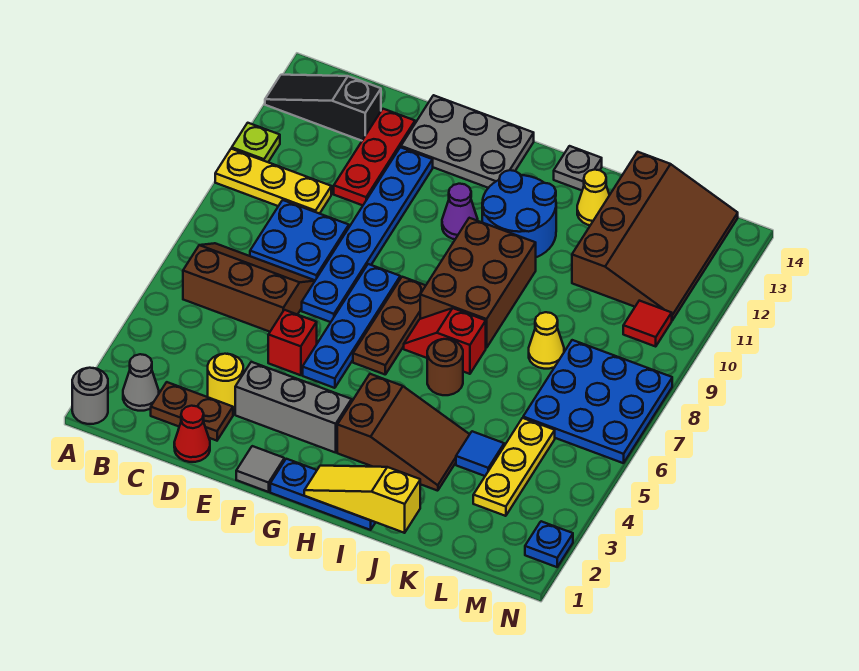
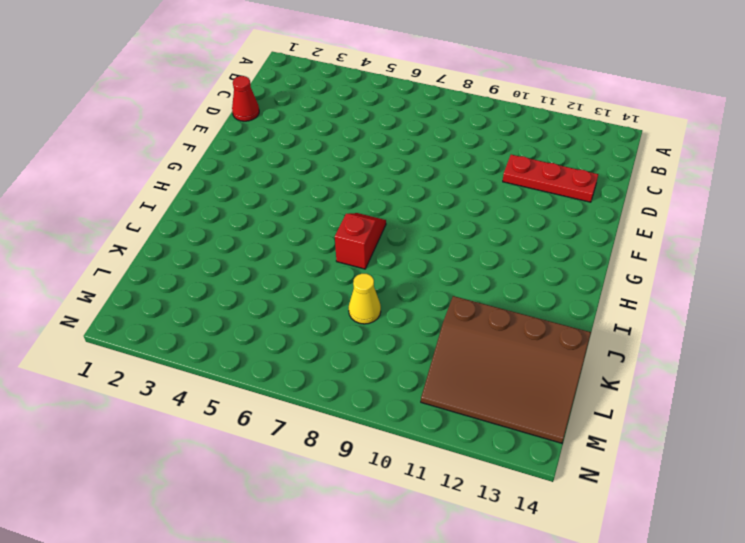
none -> grey 1x1 round brick [72,368,108,424]
none -> yellow 1x3 plate [215,149,331,214]
none -> lime 1x1 plate [232,123,280,162]
none -> black 1x3 slope [265,75,381,141]

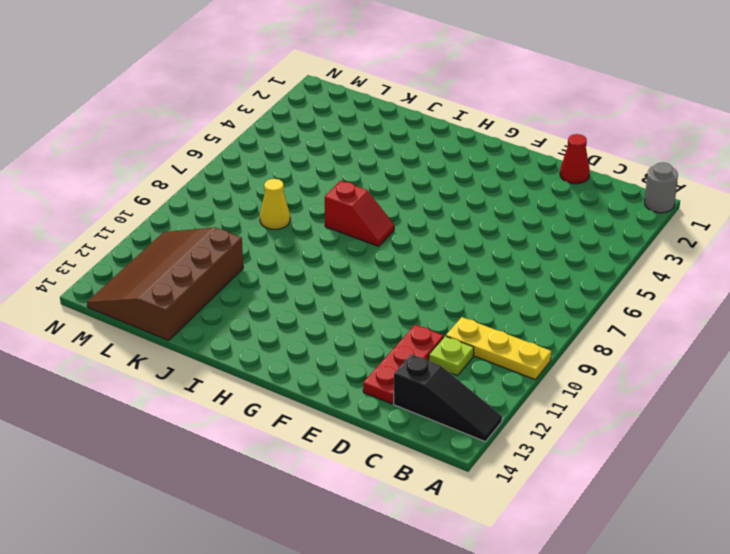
lime 1x1 plate [429,336,474,375] -> lime 1x1 plate moved to [232,123,280,162]
none -> grey 1x1 cone [123,354,159,411]
none -> brown 2x3 slope [183,243,315,332]
none -> brown 1x2 plate [151,382,233,441]
none -> blue 2x2 plate [250,200,349,280]

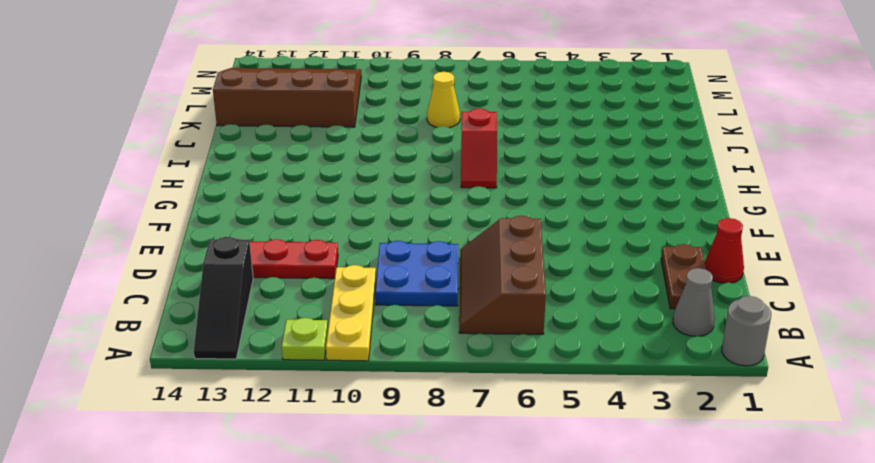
none -> yellow 1x1 round brick [208,354,243,409]
none -> grey 1x3 brick [235,362,352,453]
none -> red 1x1 brick [268,310,317,375]
none -> blue 1x6 plate [302,147,433,322]

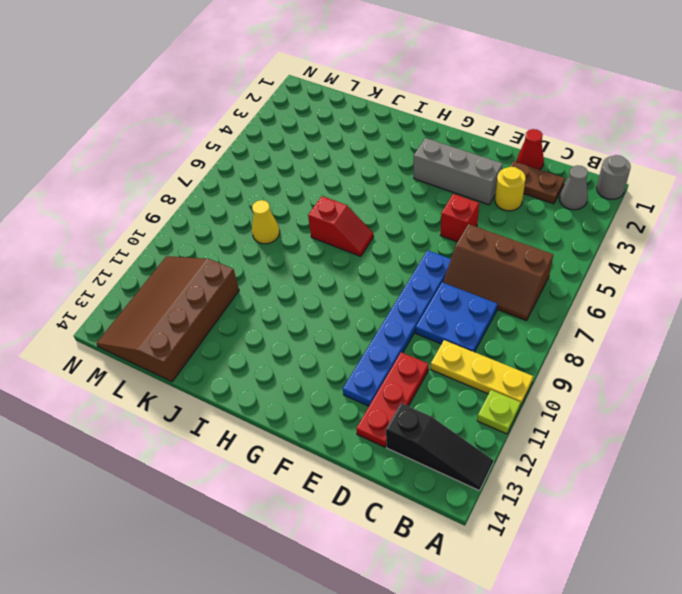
none -> grey 2x3 plate [401,95,534,188]
none -> grey 1x1 tile [236,446,284,492]
none -> blue 1x4 plate [303,264,400,388]
none -> blue 1x3 plate [270,459,376,530]

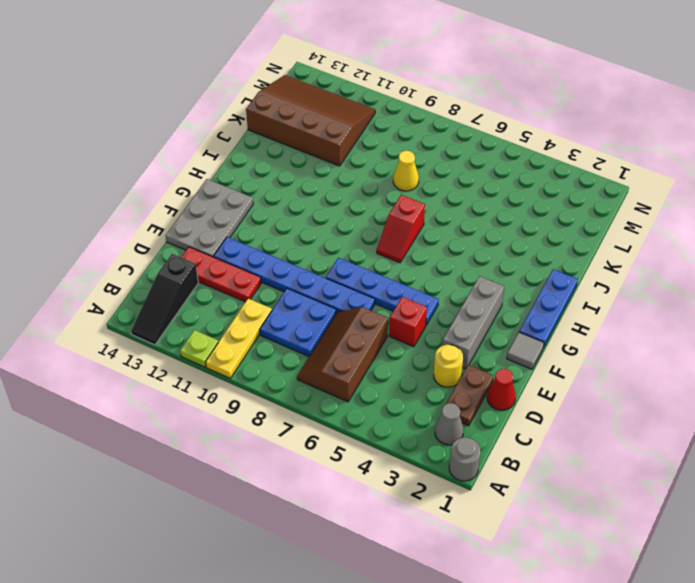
none -> brown 1x3 plate [353,277,426,374]
none -> purple 1x1 cone [442,184,478,239]
none -> brown 2x3 slope [337,374,470,491]
none -> brown 2x3 brick [420,218,536,348]

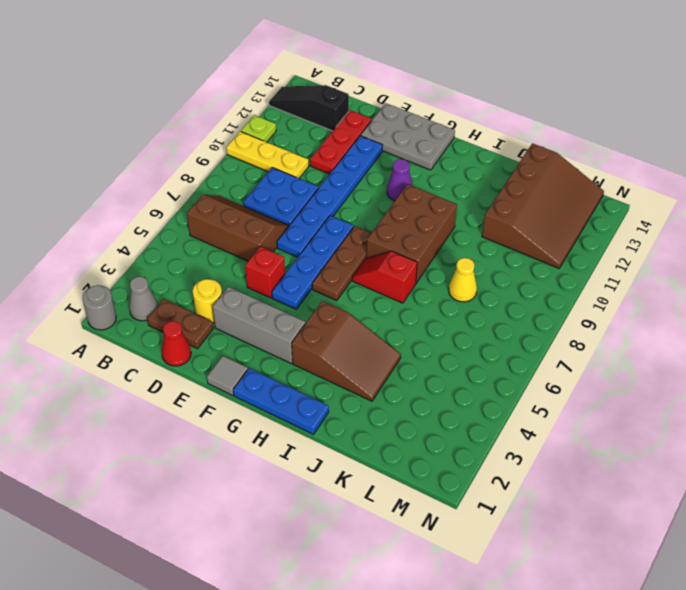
none -> blue 2x2 round brick [482,170,556,257]
none -> brown 1x1 round brick [427,339,463,395]
none -> grey 1x1 plate [554,146,602,190]
none -> yellow 1x1 cone [577,170,609,225]

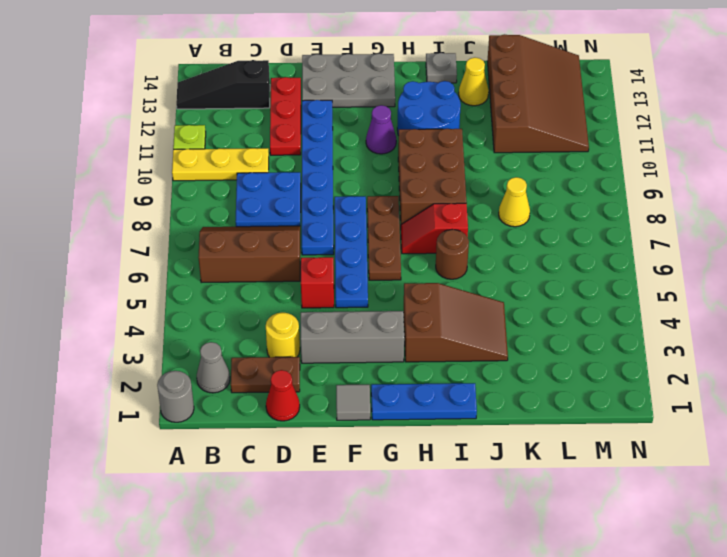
none -> blue 1x1 tile [456,431,504,476]
none -> yellow 1x3 plate [473,418,555,516]
none -> blue 3x3 plate [523,340,672,463]
none -> red 1x1 tile [623,301,672,346]

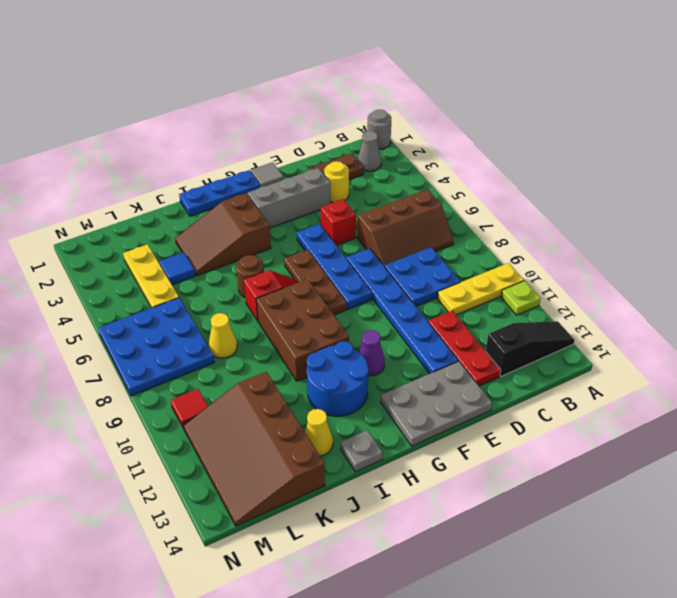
none -> red 1x1 cone [174,406,210,462]
none -> blue 1x1 plate [525,521,573,567]
none -> yellow 1x3 slope [304,466,420,533]

